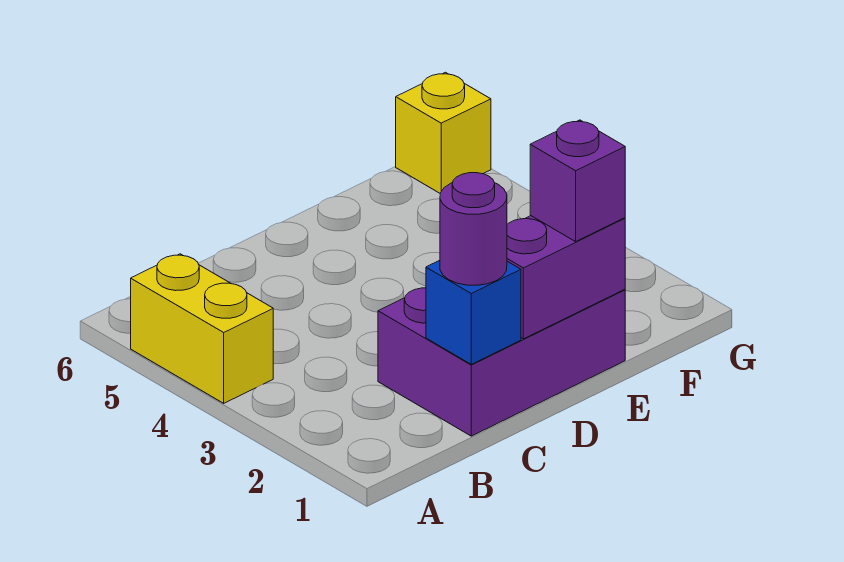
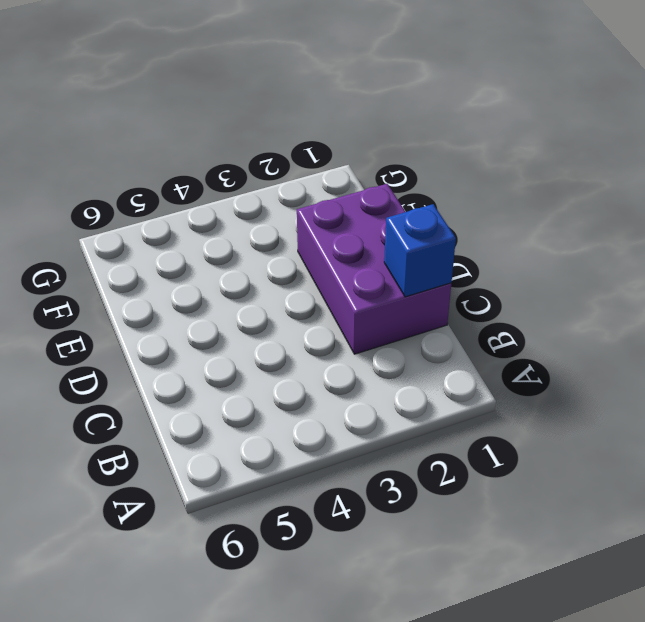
none -> yellow 1x2 brick [131,254,273,403]
none -> yellow 1x1 brick [396,72,491,193]

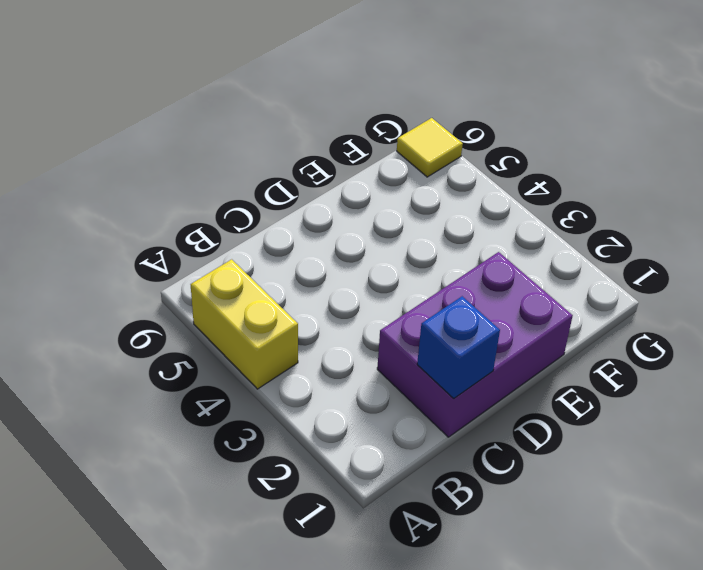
yellow 1x1 tile [397,118,463,177] -> yellow 1x1 brick [396,72,491,193]
none -> purple 1x2 brick [507,216,625,339]
none -> purple 1x1 round brick [440,173,507,285]

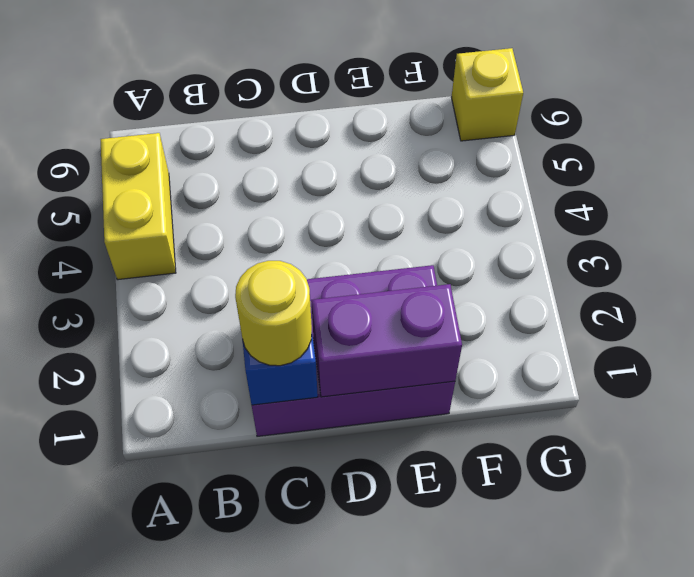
yellow 1x1 round brick [235,261,312,366] -> purple 1x1 round brick [440,173,507,285]
none -> purple 1x1 brick [530,120,625,242]

